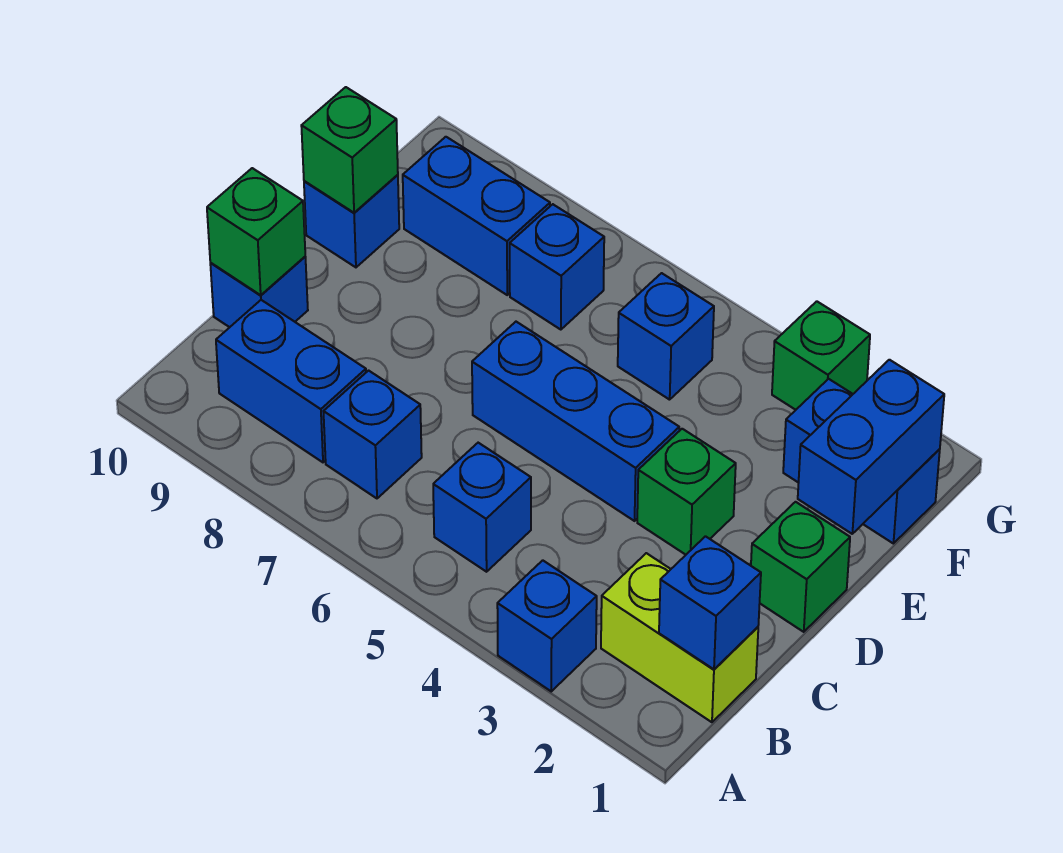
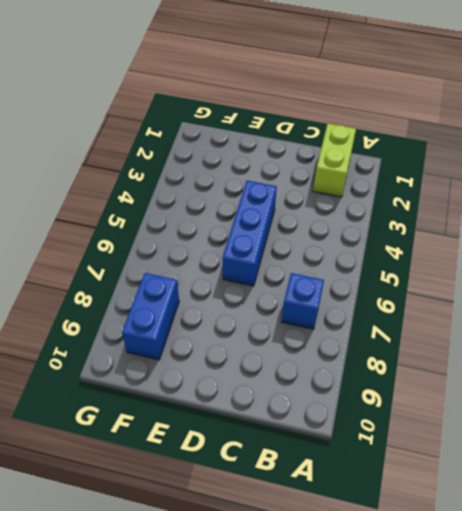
none -> blue 1x1 brick [497,560,597,691]
none -> blue 1x1 brick [433,443,531,572]
none -> blue 1x2 brick [216,300,366,462]

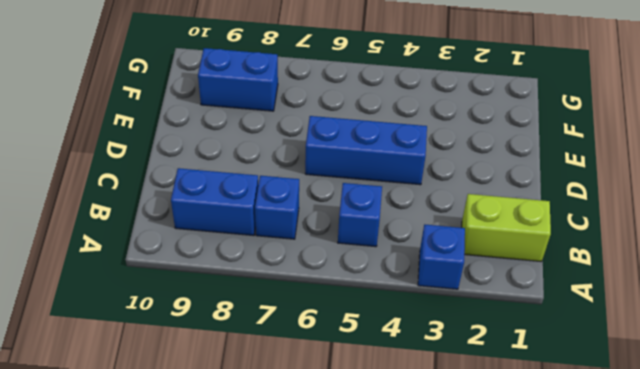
none -> blue 1x1 brick [210,257,308,327]
none -> green 1x1 brick [751,502,850,632]
none -> green 1x1 brick [637,429,736,555]

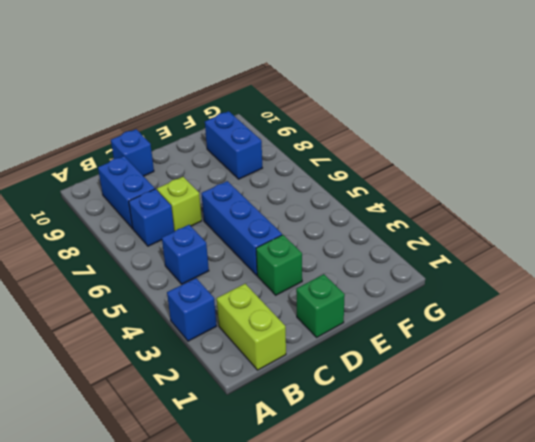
lime 1x1 brick [157,177,202,231] -> none
none -> blue 1x1 brick [304,175,399,267]
none -> blue 1x2 brick [783,379,940,543]
none -> blue 1x1 brick [618,273,714,400]

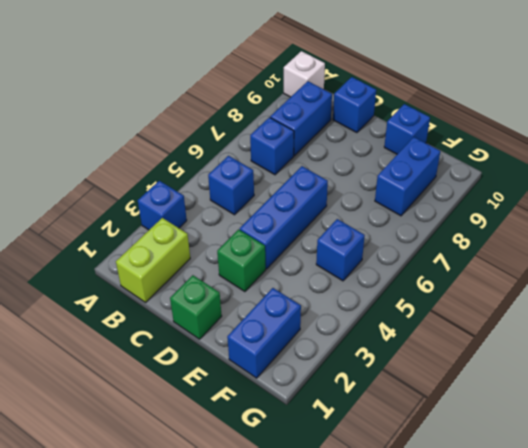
white 1x1 brick [284,51,325,97] -> none
none -> blue 1x1 brick [510,204,604,330]
none -> green 1x1 brick [772,301,870,410]
none -> blue 1x1 brick [659,536,761,669]

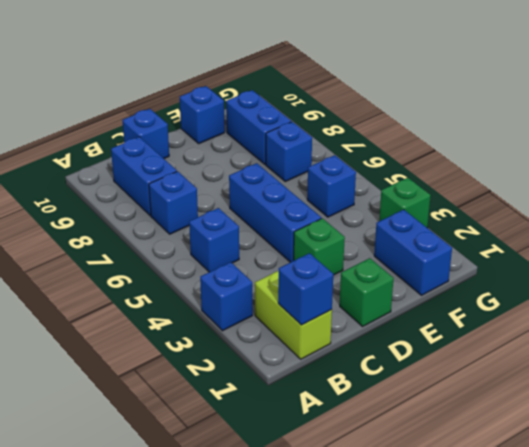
none -> green 1x1 brick [207,168,305,295]
none -> blue 1x2 brick [798,360,944,534]
none -> green 1x1 brick [301,87,398,213]

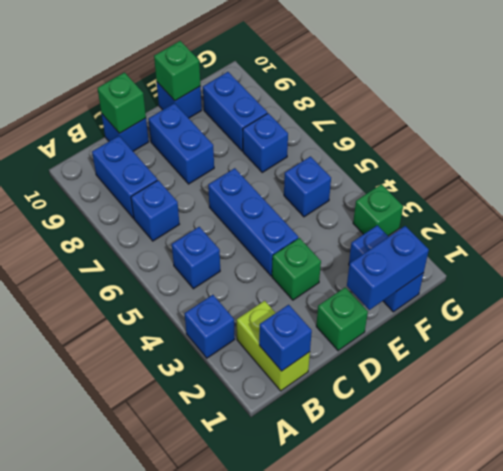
blue 1x2 brick [148,103,214,184] -> none

